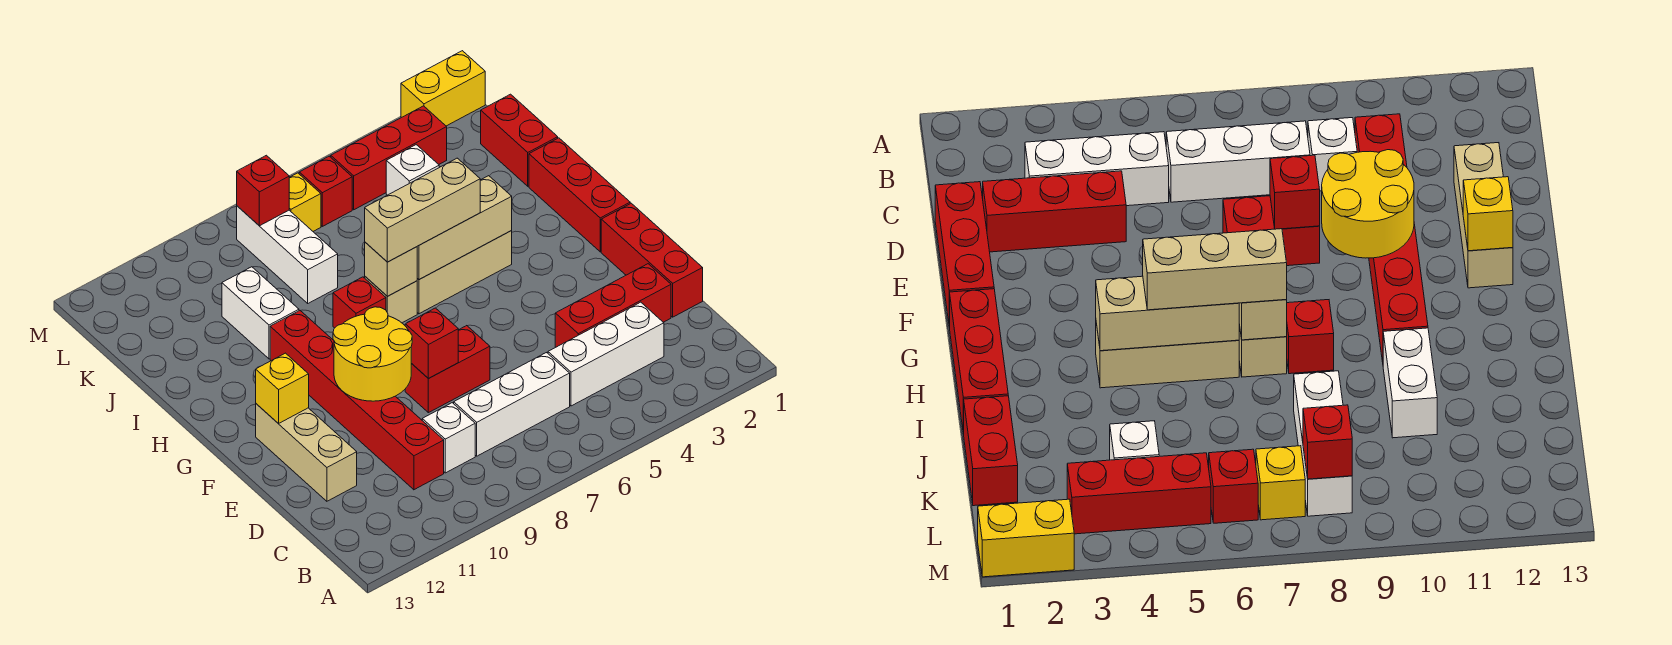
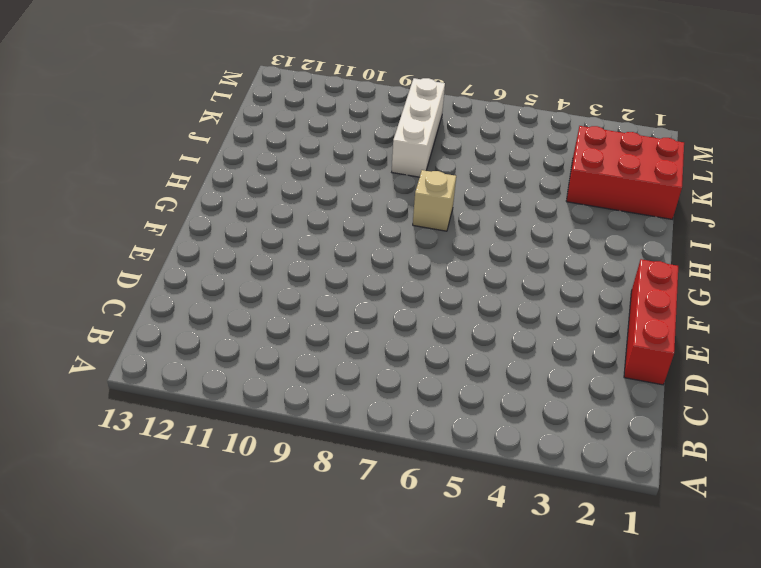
red 2x3 brick [566,126,684,219] -> red 1x2 brick [481,94,558,186]
none -> white 1x3 brick [548,302,664,406]
none -> white 1x3 brick [454,353,570,456]
none -> white 1x1 brick [422,403,475,473]

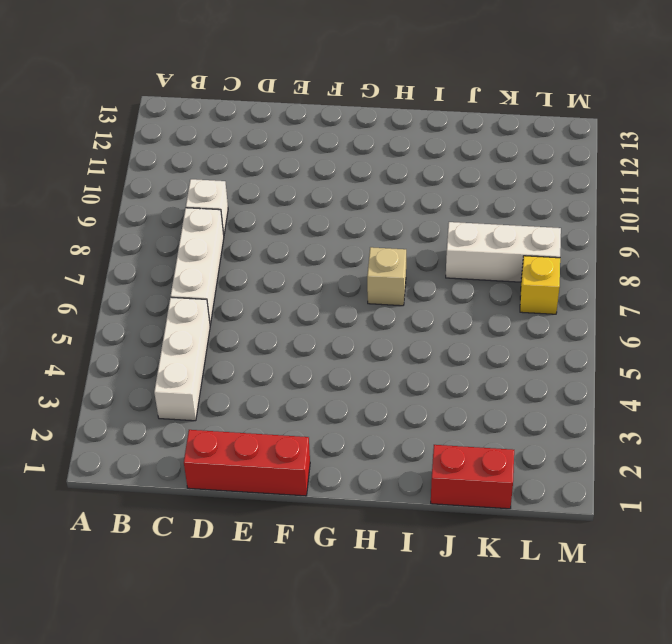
none -> red 1x6 brick [270,311,444,490]
none -> red 1x3 brick [555,264,671,347]
none -> tan 1x3 brick [256,404,357,501]

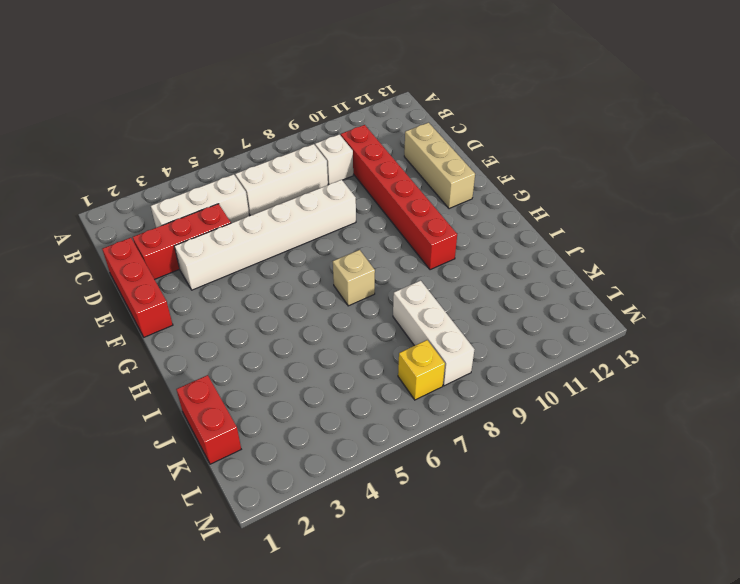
white 1x6 brick [175,180,356,290] -> red 1x2 brick [405,326,490,413]
none -> red 1x3 brick [529,138,630,252]
none -> tan 1x3 brick [417,231,512,314]
none -> red 1x1 brick [333,277,386,328]

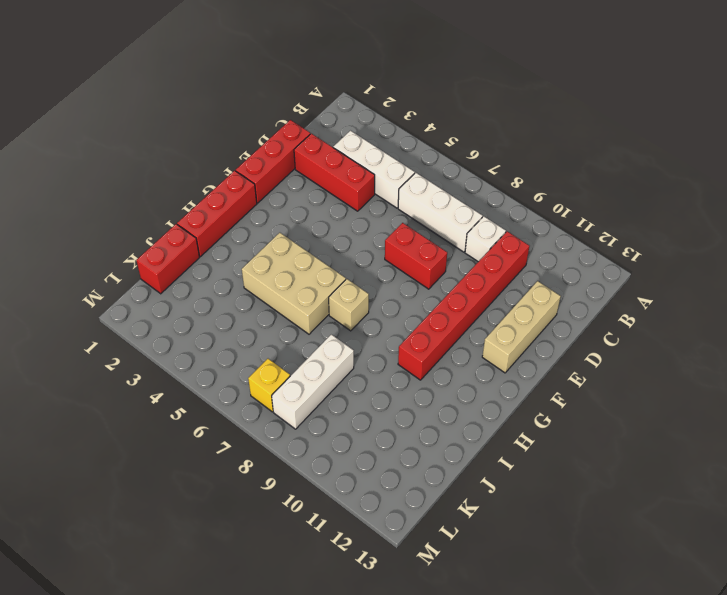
tan 2x3 brick [242,233,346,334] -> tan 1x3 brick [417,231,512,314]
none -> red 1x1 brick [333,277,386,328]
none -> white 1x2 brick [222,267,299,359]
none -> white 1x1 brick [386,145,439,195]

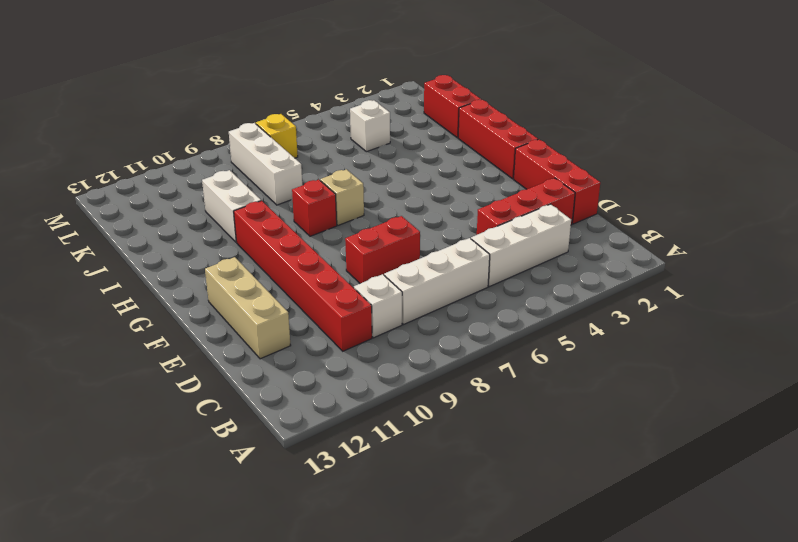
none -> tan 1x3 brick [417,231,512,314]
none -> red 1x3 brick [331,106,447,210]
none -> red 1x1 brick [299,156,352,226]

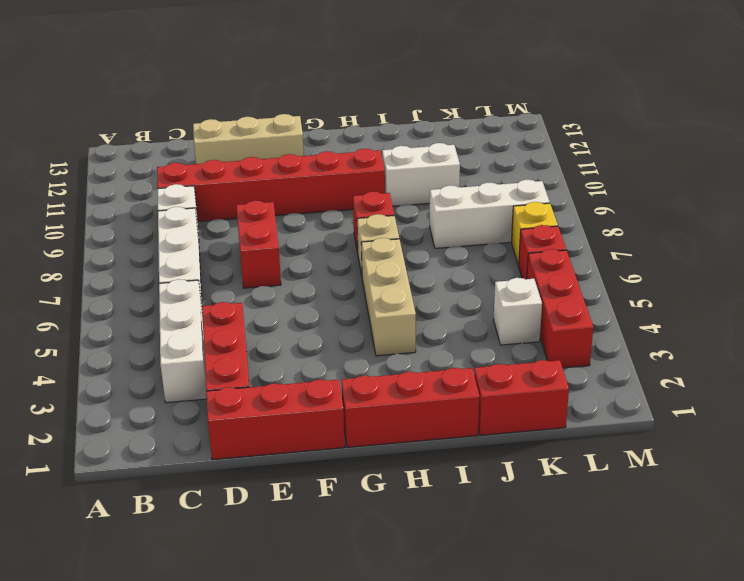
none -> yellow 1x2 brick [401,51,485,126]
none -> red 1x1 brick [405,308,458,379]
none -> yellow 2x2 round brick [333,307,412,401]

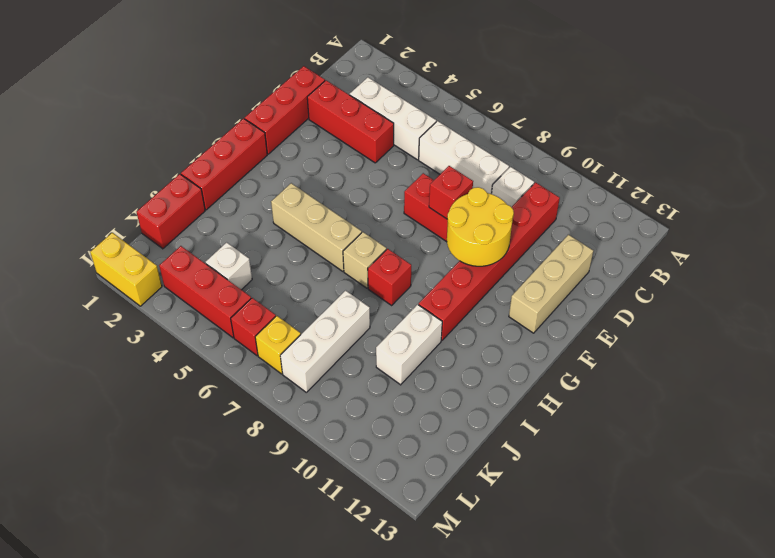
none -> yellow 1x1 brick [256,353,309,424]
none -> tan 1x3 brick [417,176,512,280]
none -> tan 1x1 brick [365,242,417,296]

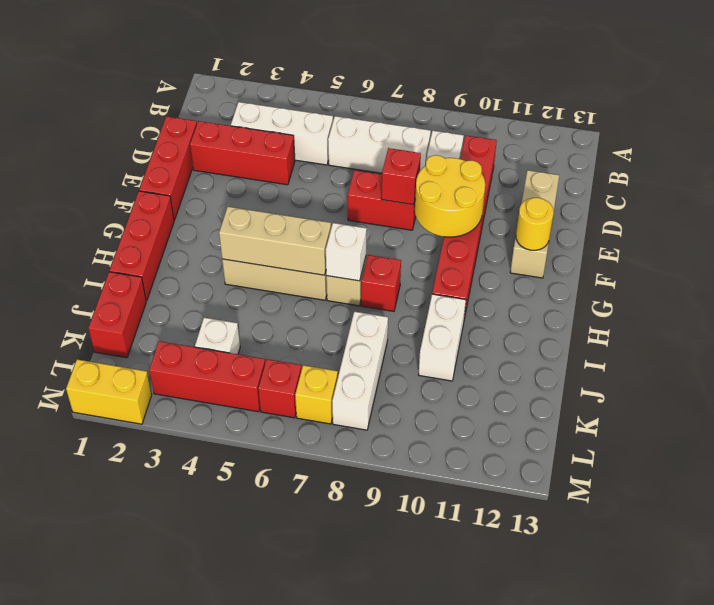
yellow 1x1 round brick [516,198,554,250] -> yellow 1x1 brick [256,353,309,424]
white 1x1 brick [326,223,367,281] -> tan 1x1 brick [365,242,417,296]
none -> red 1x1 brick [237,155,289,226]
none -> tan 1x3 brick [365,158,480,262]

